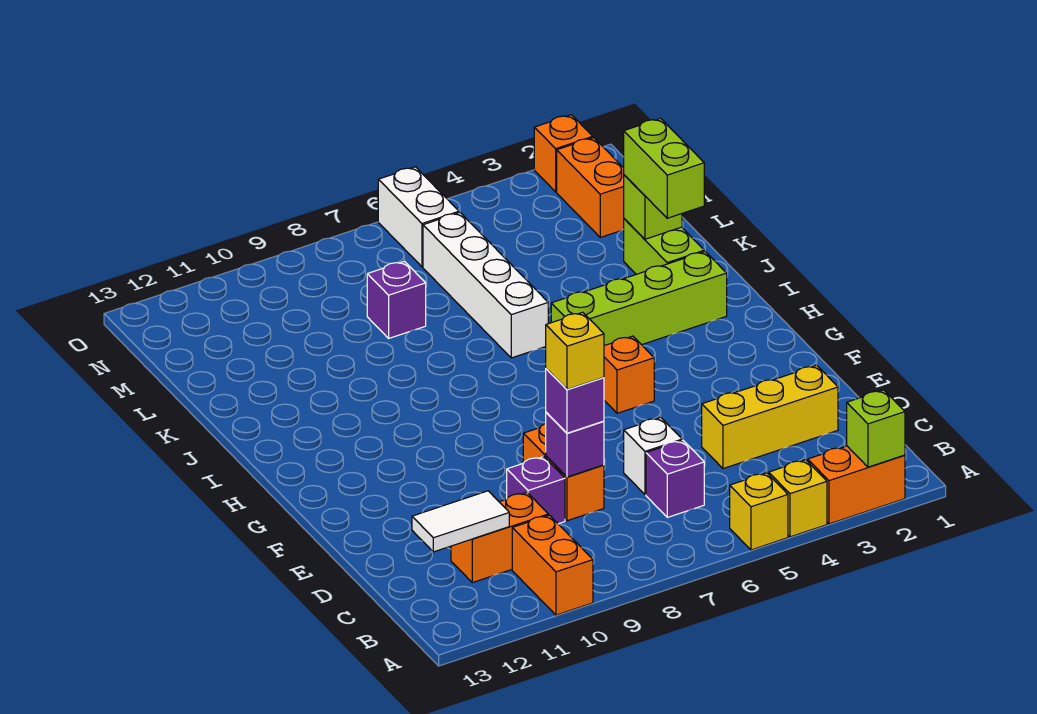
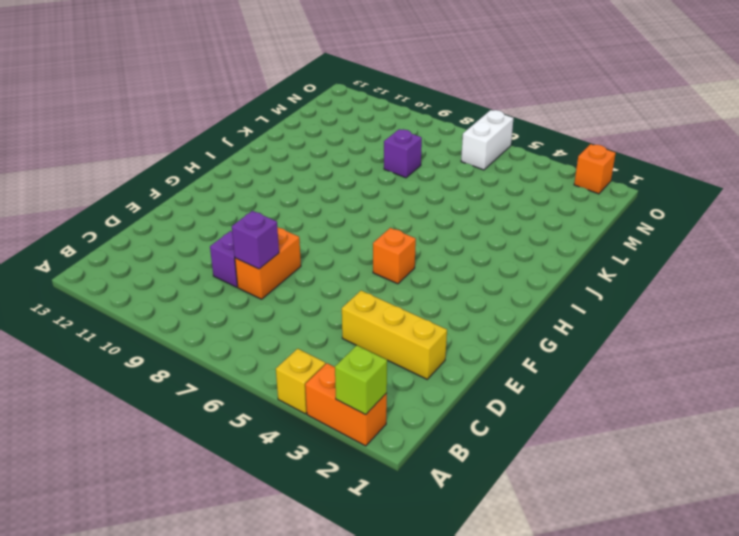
none -> yellow 1x1 brick [730,473,788,550]
none -> orange 1x2 brick [512,515,593,615]
none -> purple 1x1 brick [646,440,704,517]

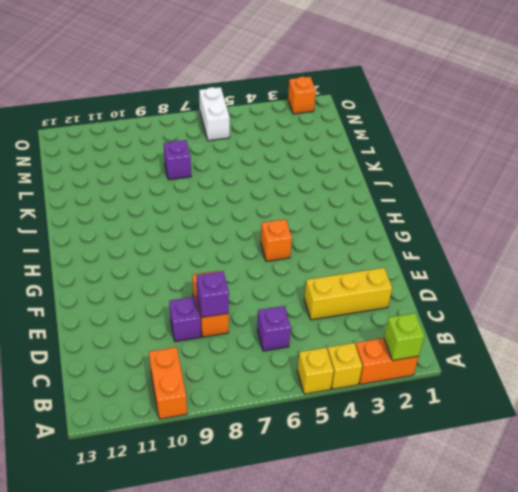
none -> orange 1x2 brick [451,493,548,583]
none -> white 1x1 brick [624,418,682,495]
none -> lime 1x4 brick [551,252,727,346]

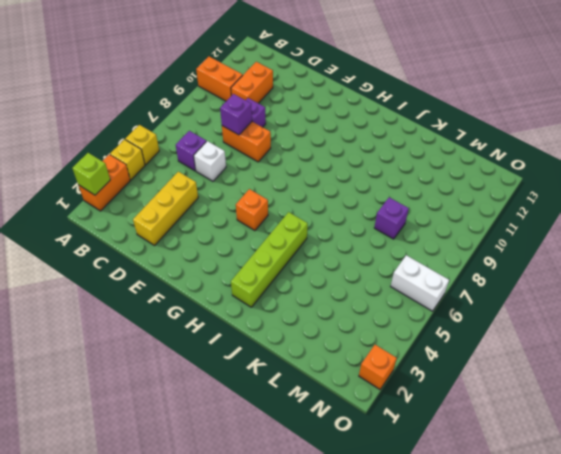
none -> lime 1x2 brick [624,219,704,274]
none -> white 1x4 brick [423,213,548,358]
none -> orange 1x2 brick [557,138,624,237]

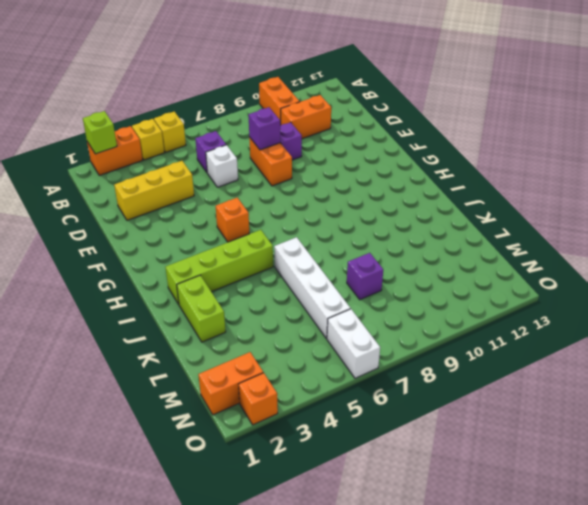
orange 1x2 brick [198,352,263,415] -> orange 1x2 brick turned to [557,138,624,237]
none -> white 1x2 tile [412,491,509,552]
none -> lime 1x1 brick [624,175,682,239]
none -> purple 1x1 brick [546,369,604,433]

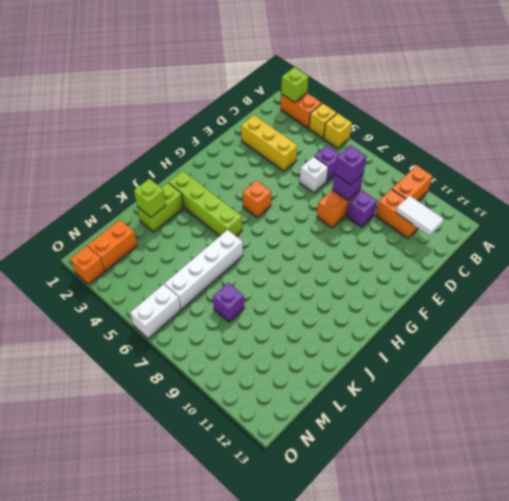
none -> lime 1x2 brick [624,118,704,218]
none -> yellow 1x1 brick [546,312,604,389]

